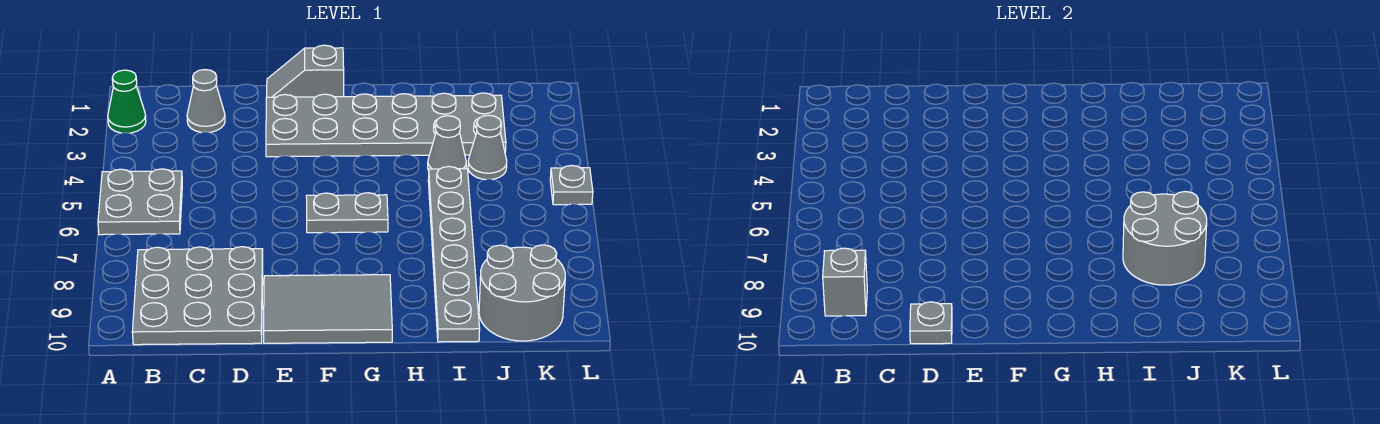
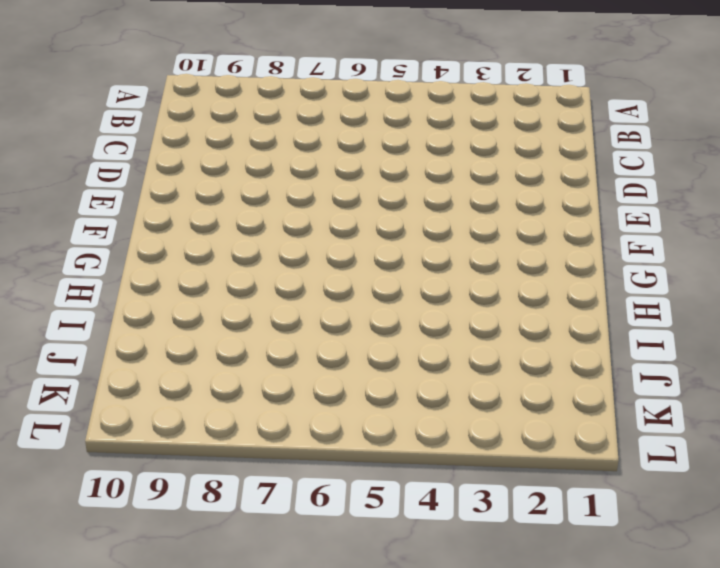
none -> green 1x1 cone [108,70,146,133]
none -> grey 2x2 plate [98,169,182,235]
none -> grey 3x3 plate [132,247,263,345]

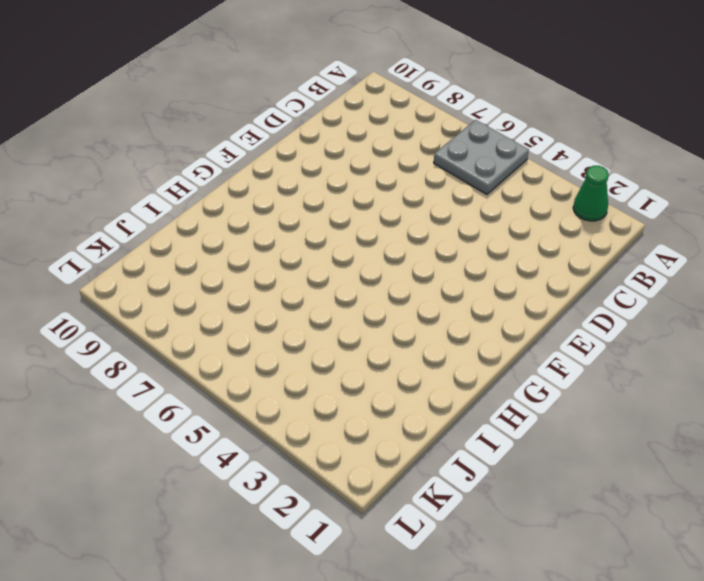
none -> grey 3x3 plate [132,247,263,345]
none -> grey 1x1 cone [187,70,225,132]
none -> grey 1x2 slope [267,45,344,97]

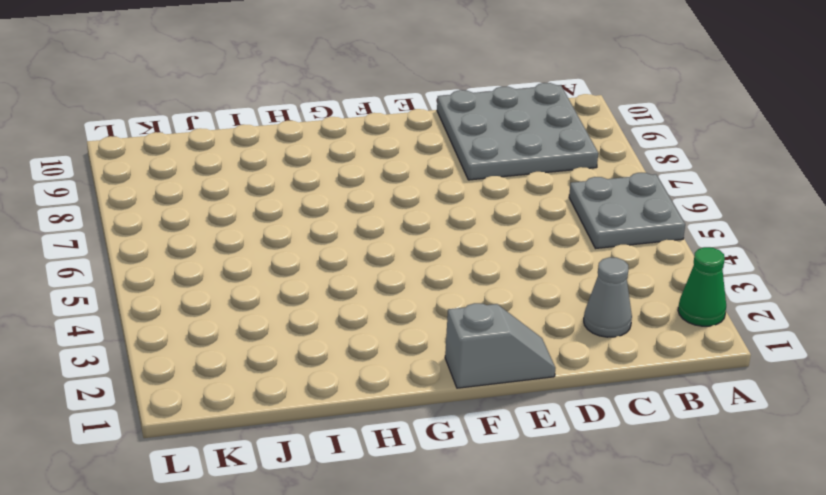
none -> grey 2x6 plate [266,93,506,157]
none -> grey 2x3 tile [264,275,392,343]
none -> grey 1x2 plate [306,193,388,233]

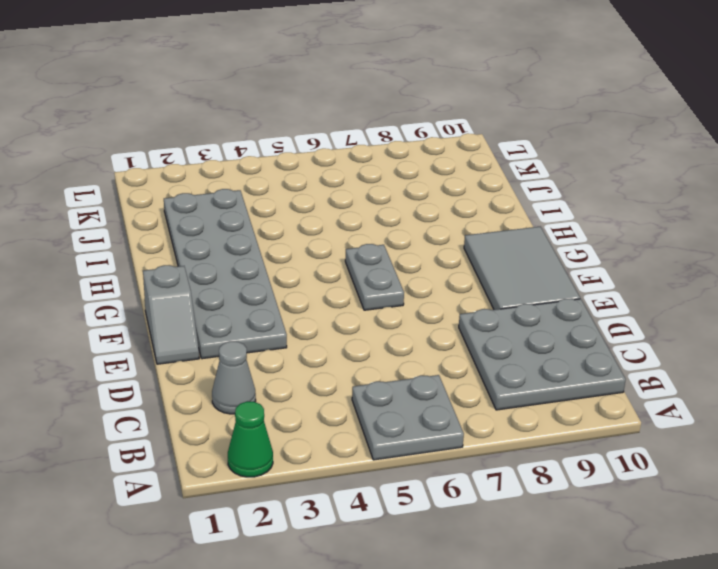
none -> grey 1x1 cone [428,116,466,171]
none -> grey 1x6 plate [428,166,480,342]
none -> grey 1x1 cone [468,115,507,180]

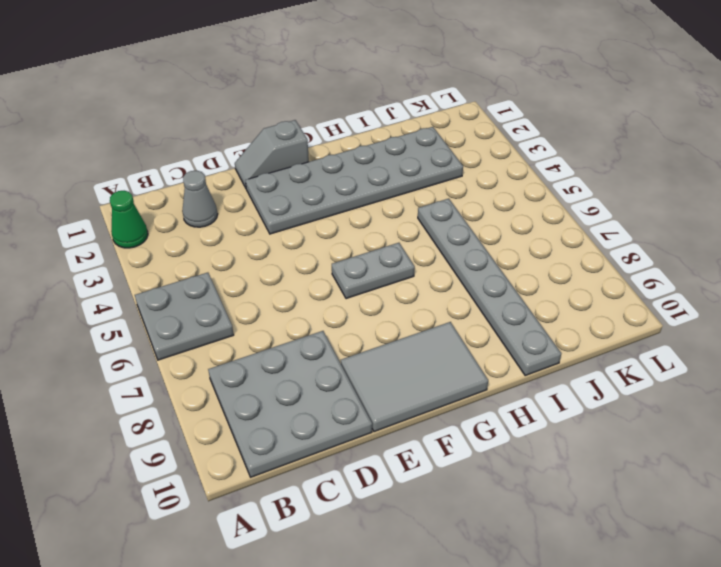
none -> grey 1x1 cone [428,116,466,171]
none -> grey 1x1 cone [468,115,507,180]
none -> grey 2x2 round brick [479,245,565,341]

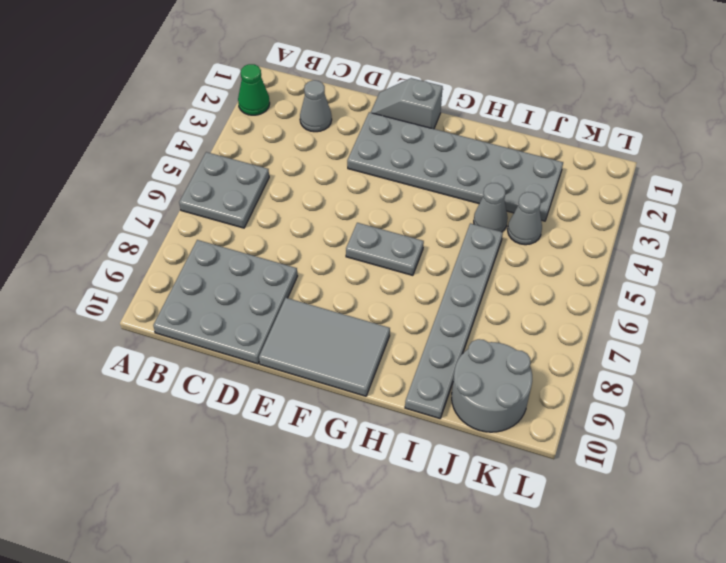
none -> grey 1x1 plate [550,165,593,205]
none -> grey 1x1 brick [823,248,867,316]
none -> grey 1x1 plate [910,302,952,344]

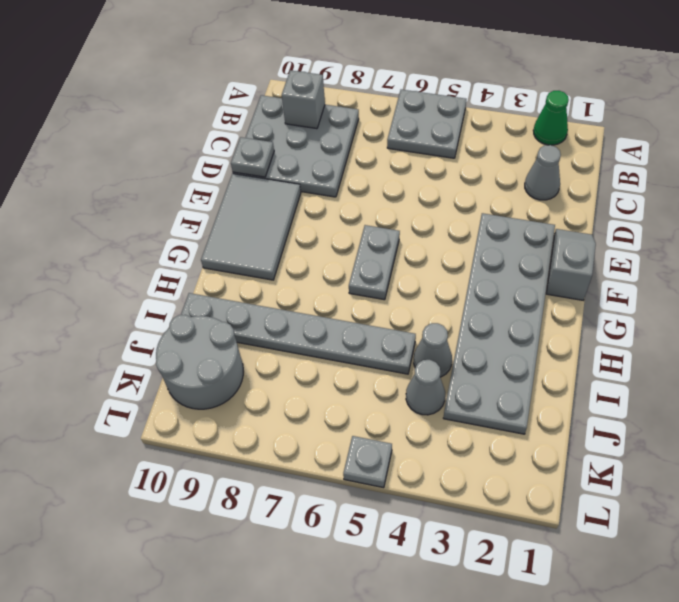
none -> grey 2x2 round brick [1123,192,1207,285]

